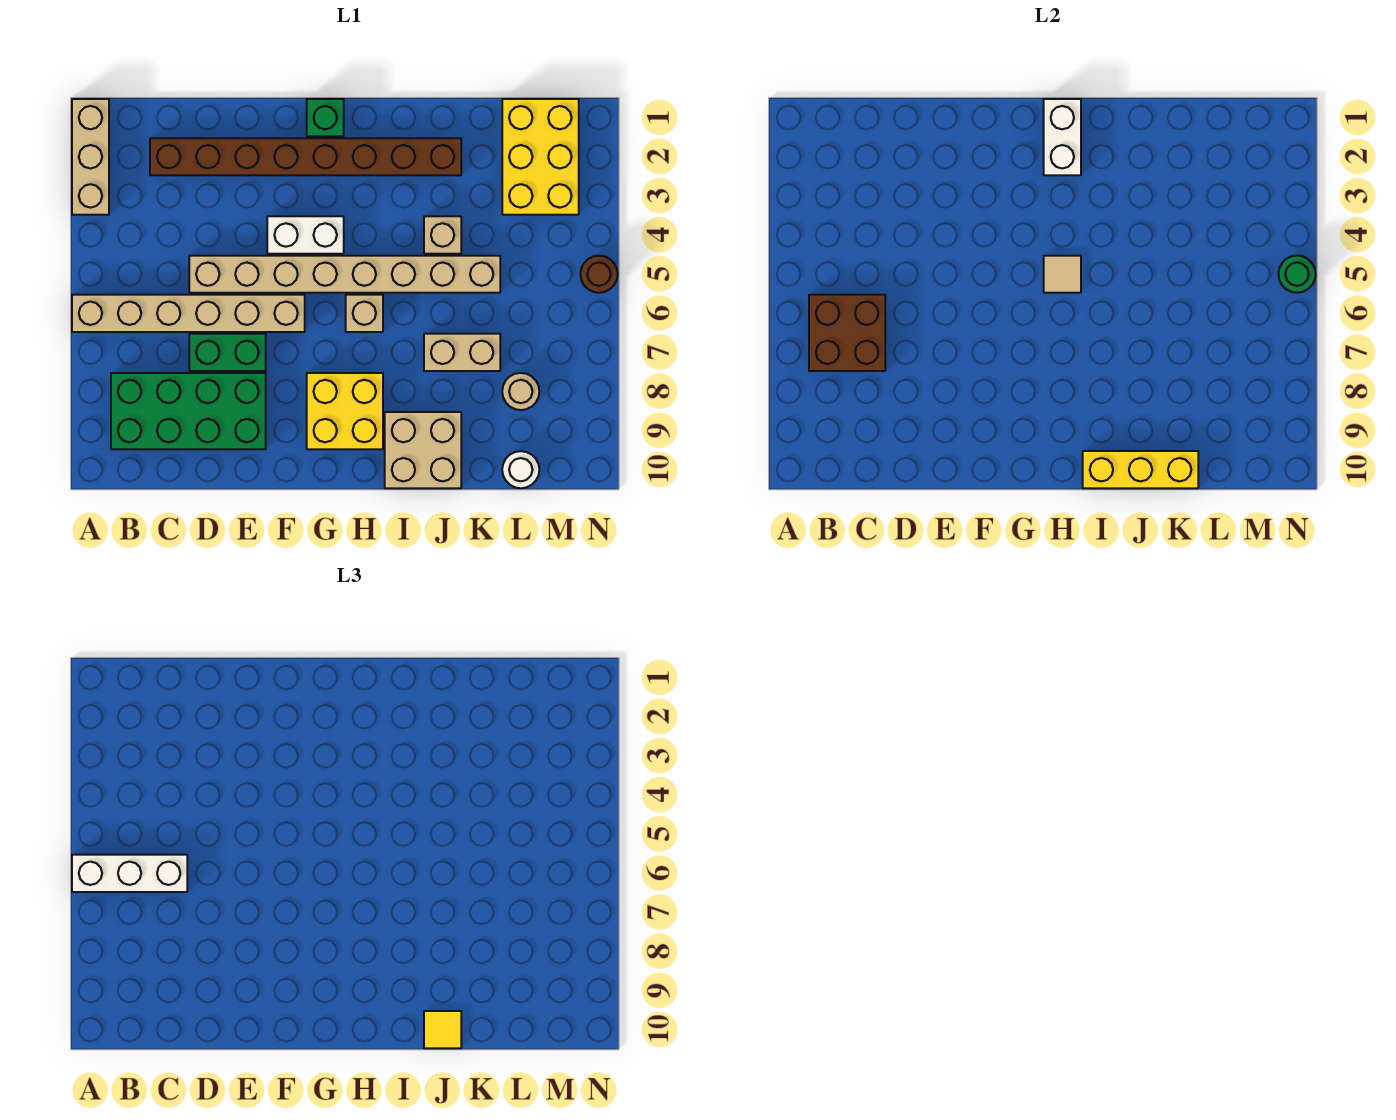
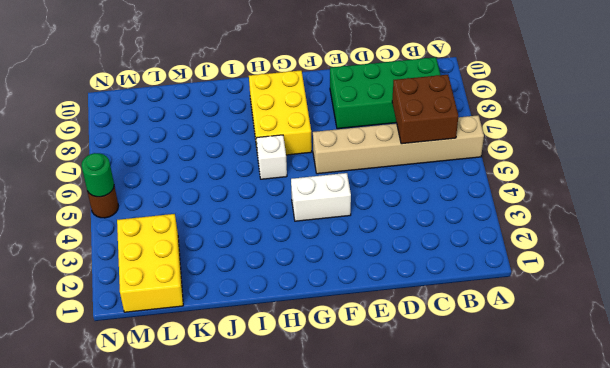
yellow 2x3 brick [249,70,312,155] -> yellow 2x2 brick [307,373,383,449]
white 1x1 brick [256,135,287,179] -> tan 1x1 brick [346,295,383,332]
none -> tan 1x3 brick [72,99,109,215]
none -> brown 1x8 brick [150,138,461,175]
none -> tan 1x8 brick [189,256,500,293]

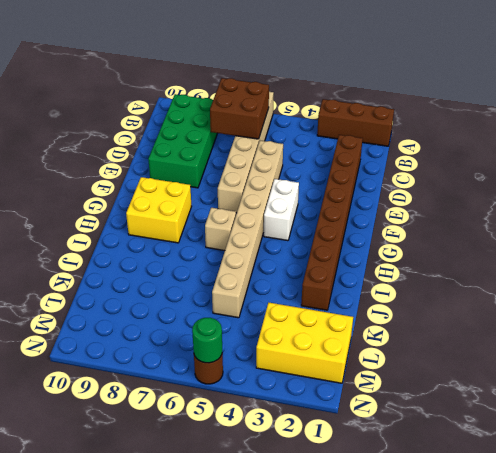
brown 1x3 brick [317,99,394,146] -> tan 1x3 brick [72,99,109,215]
none -> green 1x2 brick [189,334,266,371]
none -> green 1x1 brick [307,99,344,136]
none -> tan 2x2 brick [385,412,461,488]

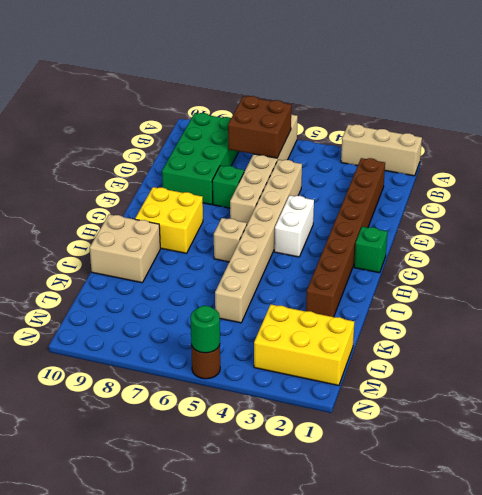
green 1x1 brick [212,166,244,208] -> green 1x2 brick [189,334,266,371]
none -> tan 1x1 brick [424,216,461,254]
none -> tan 1x2 brick [424,334,500,371]
none -> tan 1x1 round brick [502,373,539,410]

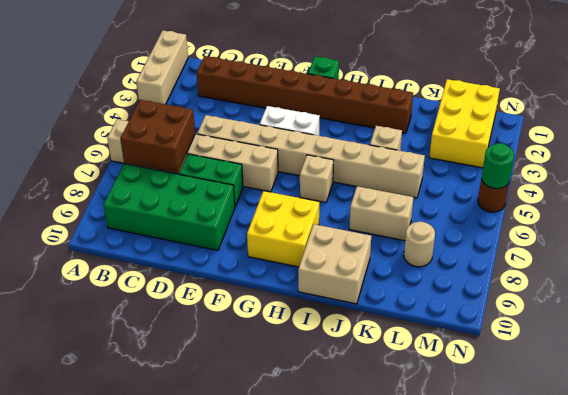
none -> white 1x1 round brick [502,451,539,488]
none -> white 1x2 brick [1044,99,1081,175]
none -> tan 1x1 tile [1044,256,1081,293]

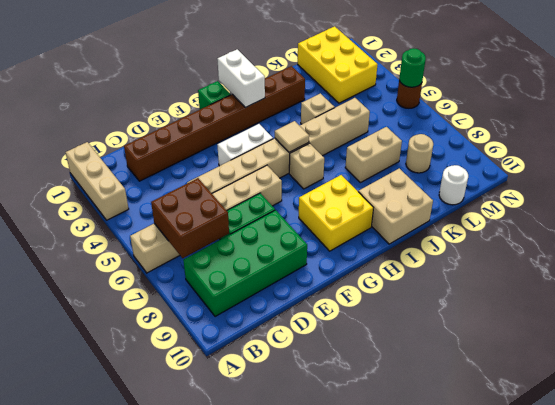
none -> yellow 1x3 brick [1083,451,1198,488]
none -> white 1x3 brick [72,855,187,892]
none -> yellow 1x1 tile [424,1011,461,1048]

